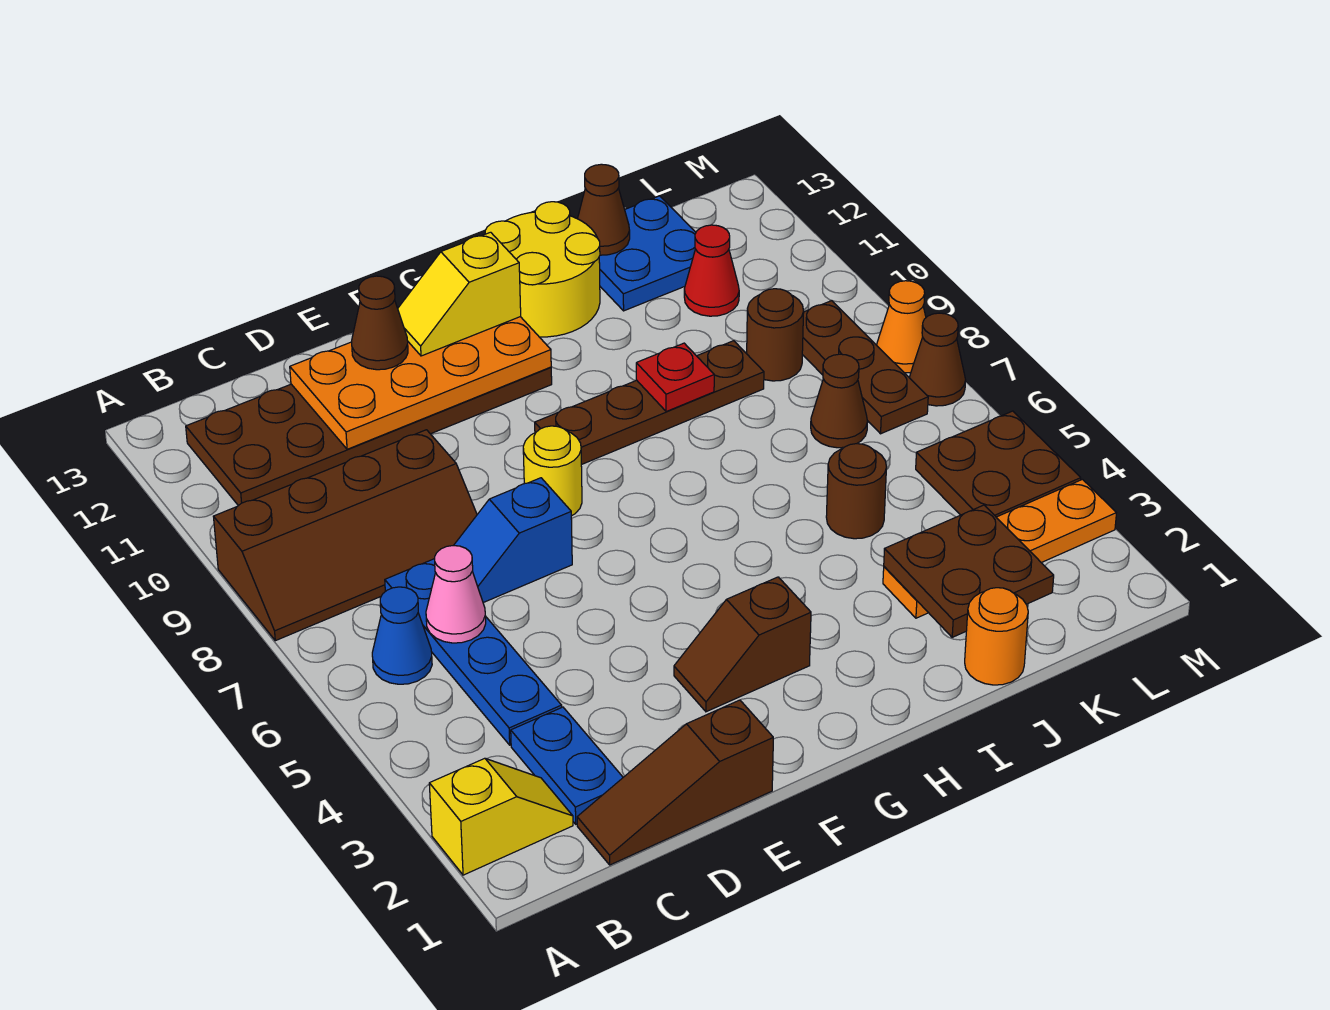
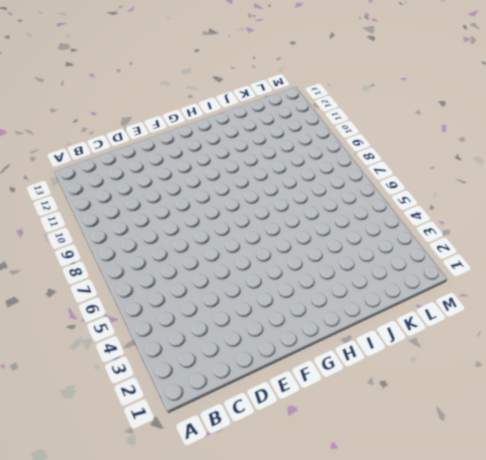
none -> yellow 1x2 slope [429,758,573,875]
none -> brown 2x4 slope [213,430,477,641]
none -> blue 1x1 cone [372,587,432,684]
none -> brown 2x6 plate [186,367,552,506]

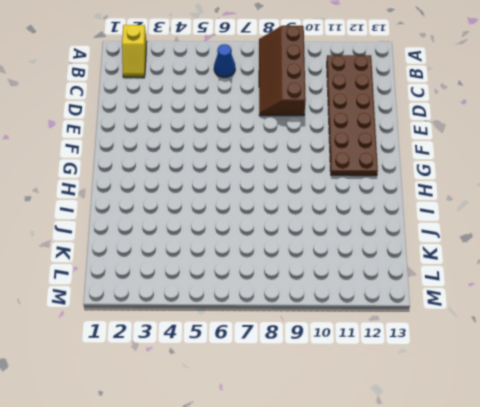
none -> brown 1x3 slope [577,700,773,865]
none -> blue 1x2 plate [511,707,623,824]
none -> blue 1x4 plate [385,559,562,745]
none -> blue 1x2 slope [454,478,572,603]

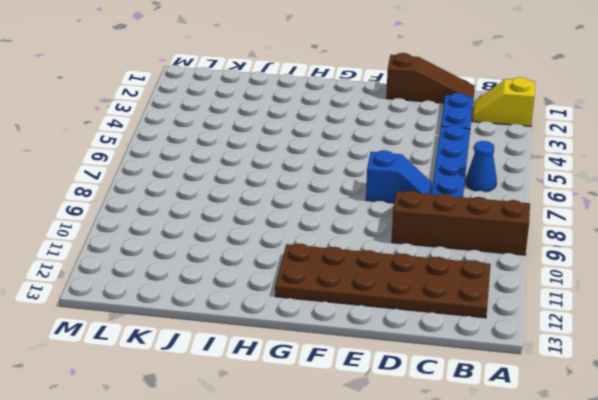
none -> brown 1x2 slope [674,577,811,712]
none -> yellow 1x1 round brick [523,426,582,516]
none -> brown 1x4 plate [535,341,764,465]
none -> yellow 2x2 round brick [485,202,600,337]

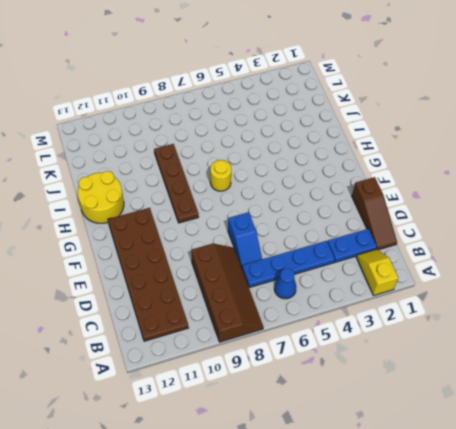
yellow 1x1 round brick [210,160,231,191] -> yellow 1x1 round brick moved to [523,426,582,516]
none -> brown 1x2 slope [674,577,811,712]
none -> orange 1x1 round brick [965,588,1028,685]
none -> orange 1x4 plate [883,479,1116,618]
none -> brown 1x1 round brick [826,444,887,539]

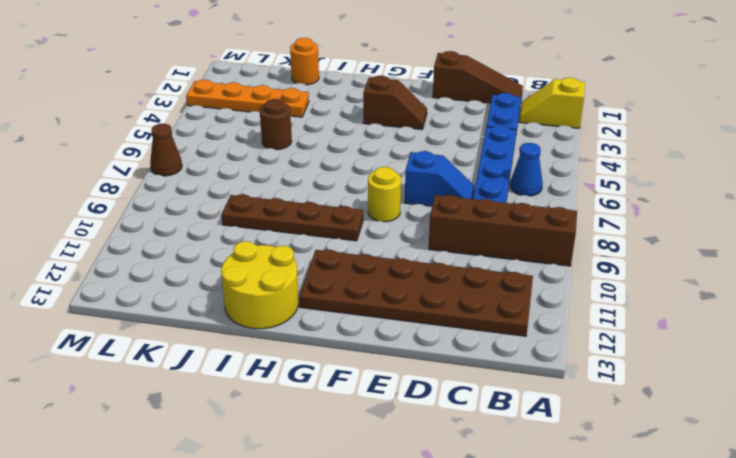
none -> blue 2x2 plate [599,196,696,311]
none -> brown 1x1 cone [811,354,868,448]
none -> brown 1x1 round brick [747,289,804,381]
none -> red 1x1 cone [684,225,739,316]

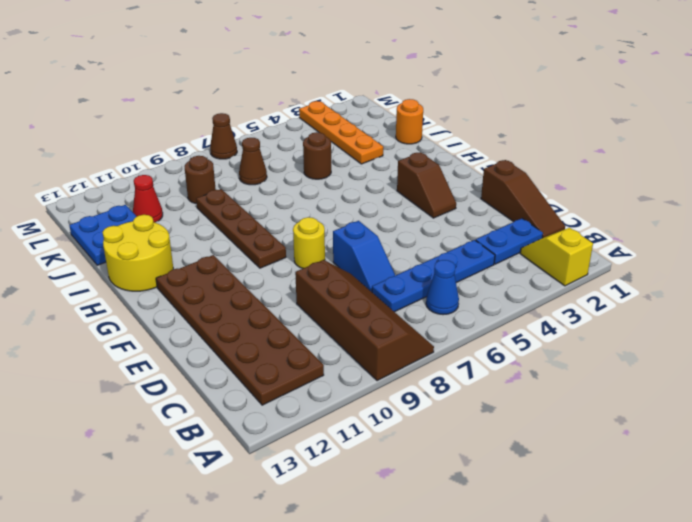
none -> brown 2x2 plate [916,411,1081,517]
none -> brown 1x3 plate [802,301,928,434]
none -> orange 1x1 cone [877,281,926,373]
none -> pink 1x1 cone [426,546,486,643]

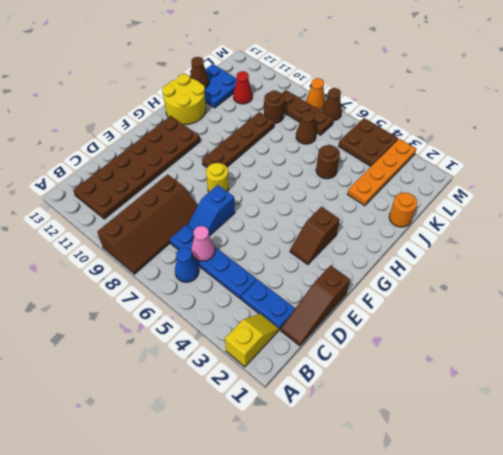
none -> orange 2x4 plate [290,317,551,449]
none -> red 1x1 plate [636,343,714,412]
none -> brown 2x2 plate [884,505,1054,637]
none -> brown 1x1 cone [352,276,408,370]

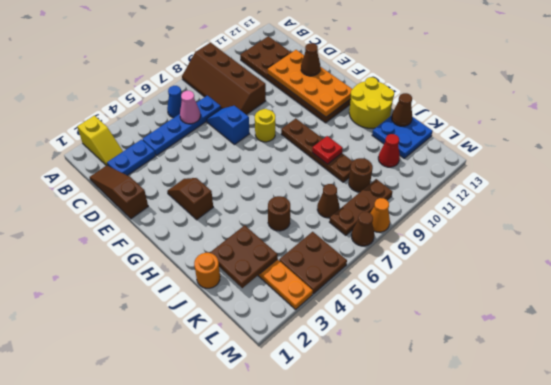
none -> yellow 1x2 slope [398,232,521,356]

